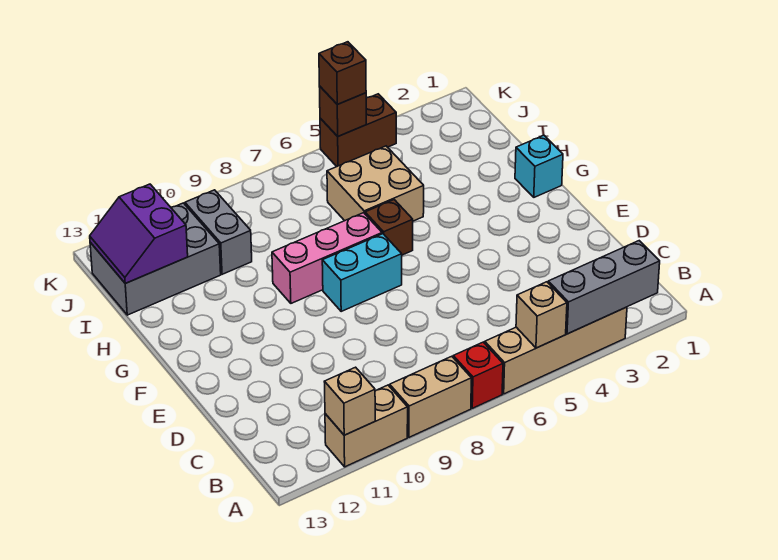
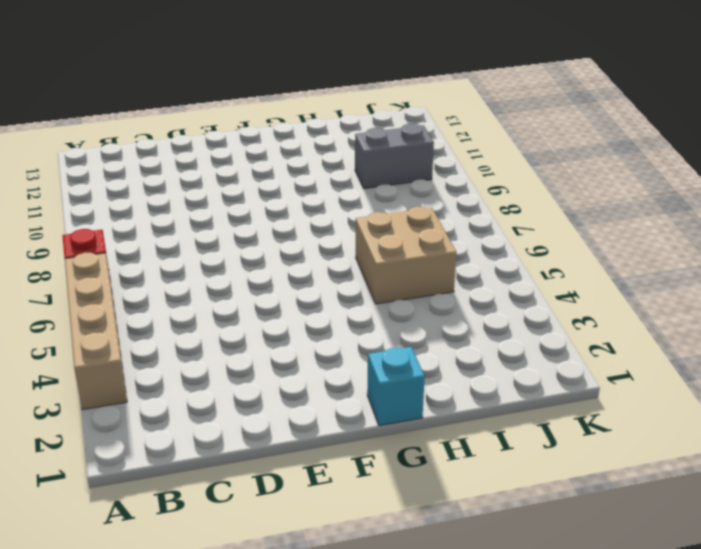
none -> tan 1x2 brick [390,356,471,437]
none -> tan 1x2 brick [325,385,408,467]
none -> cyan 1x2 brick [322,234,402,311]

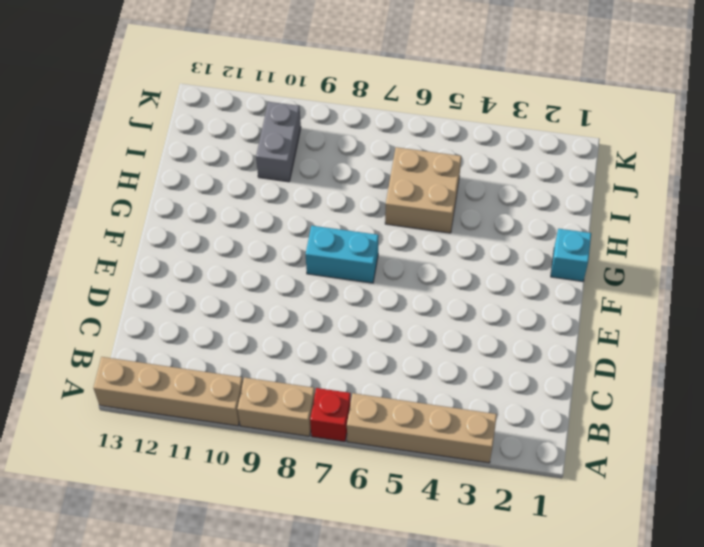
tan 1x4 brick [93,357,243,426] -> tan 1x2 brick [325,385,408,467]
none -> brown 1x1 brick [365,200,413,255]
none -> pink 1x3 brick [272,213,382,303]
none -> grey 2x3 brick [90,203,221,315]

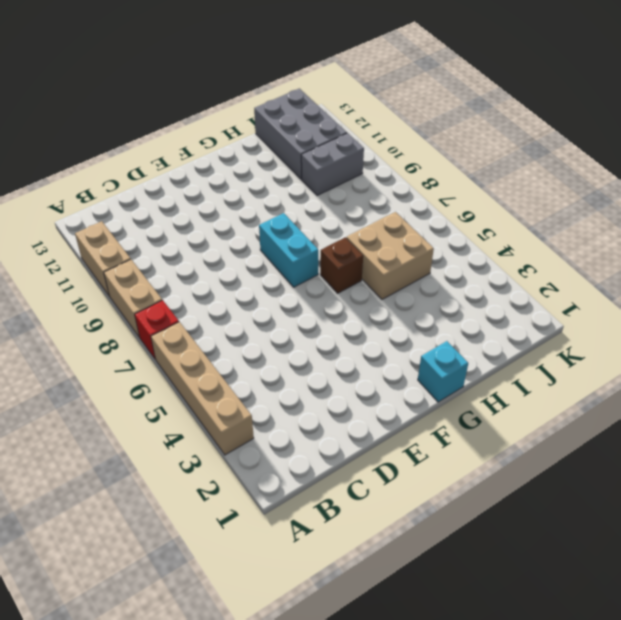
none -> pink 1x3 brick [272,213,382,303]
none -> brown 1x2 brick [320,94,396,166]
none -> grey 1x3 brick [548,241,660,334]

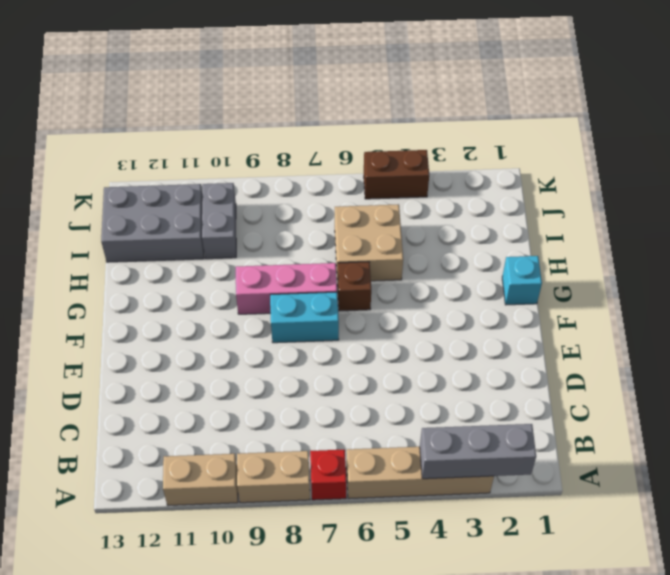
none -> tan 1x1 brick [516,282,567,348]
none -> tan 1x1 brick [324,367,375,435]
none -> purple 2x2 slope [90,184,188,283]

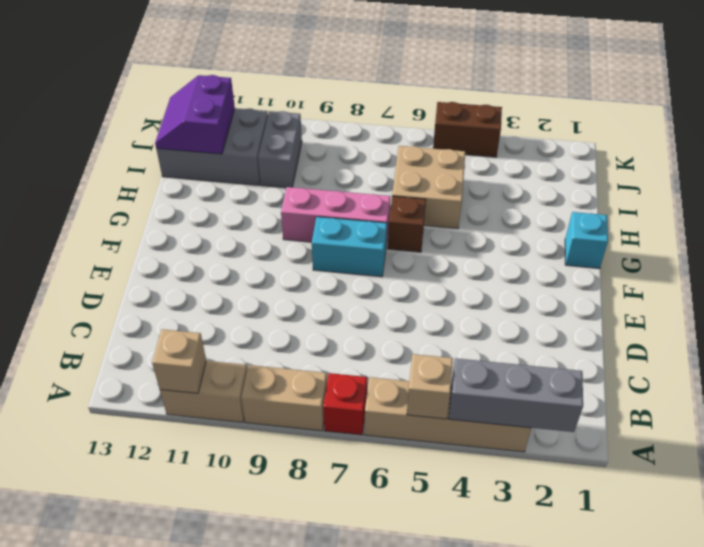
none -> brown 1x1 brick [319,86,366,136]
none -> brown 1x1 brick [319,42,366,104]

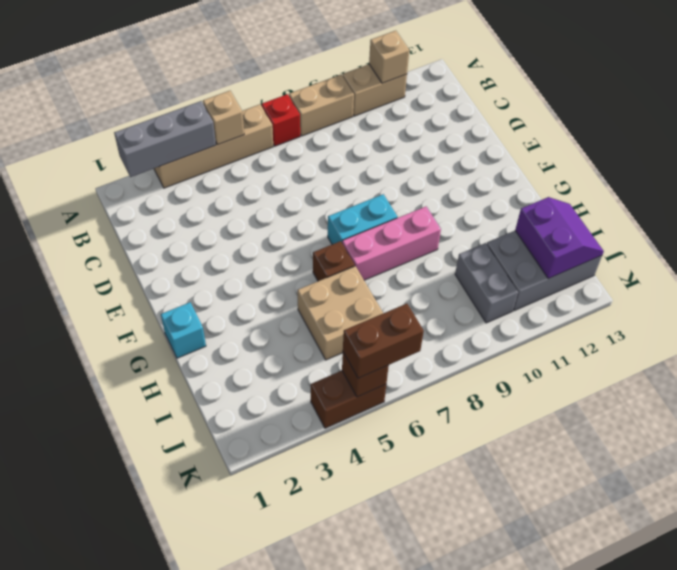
brown 1x2 brick [343,304,424,378] -> brown 1x1 brick [319,42,366,104]

